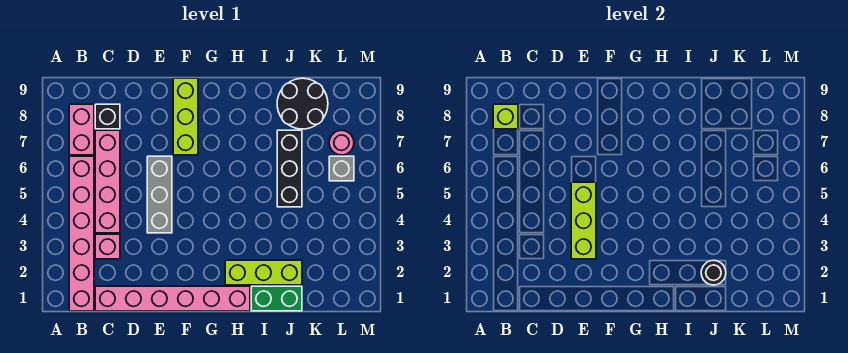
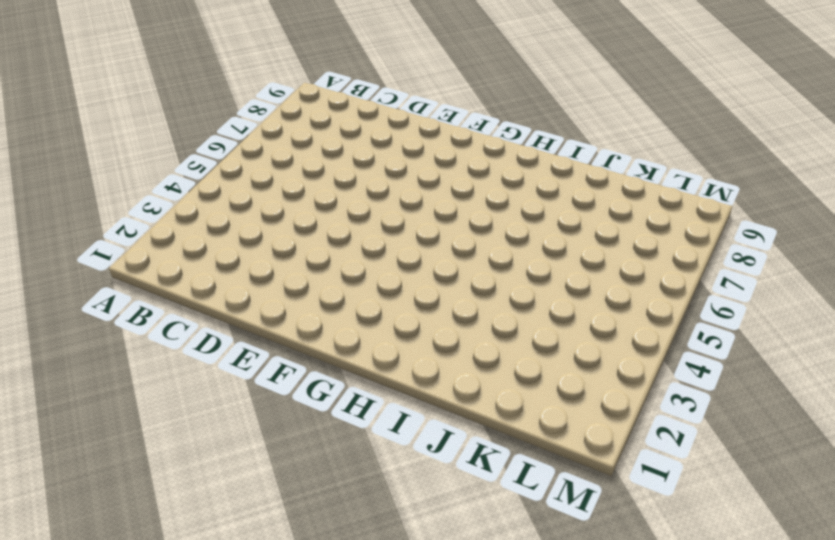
none -> pink 1x6 brick [69,156,94,311]
none -> pink 1x2 brick [69,104,94,155]
none -> pink 1x6 brick [95,286,250,311]

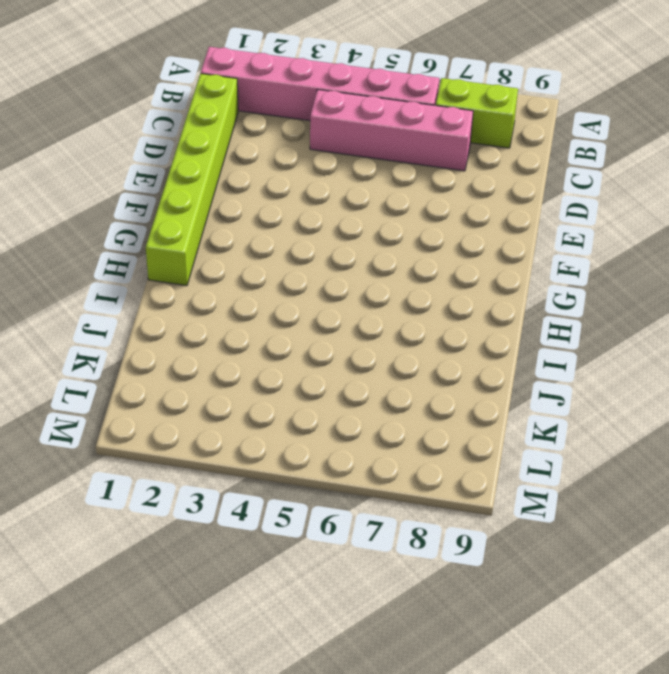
lime 1x2 brick [436,78,518,148] -> pink 1x2 brick [69,104,94,155]
lime 1x6 brick [146,74,238,286] -> pink 1x6 brick [95,286,250,311]
none -> pink 1x1 brick [95,234,120,259]
none -> black 1x1 brick [95,104,120,129]
none -> grey 1x3 brick [147,156,172,233]

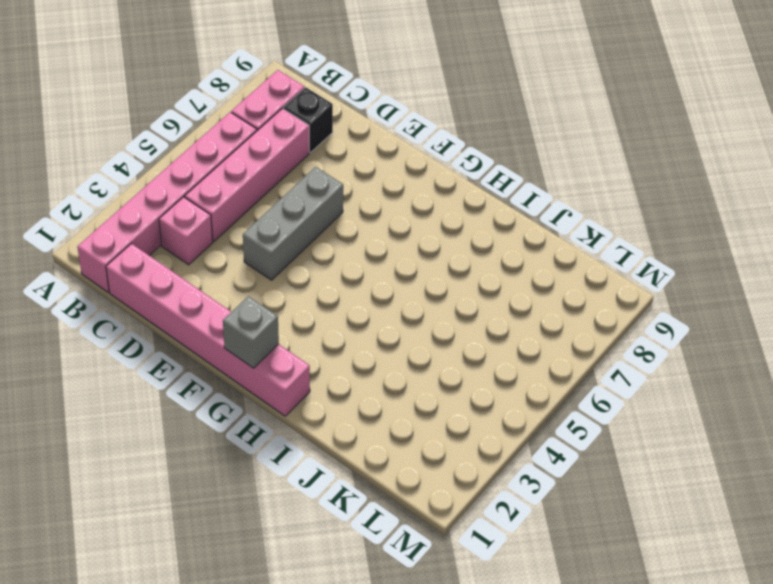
grey 1x1 brick [223,296,279,368] -> grey 1x1 brick moved to [329,156,354,181]
none -> lime 1x3 brick [173,78,198,155]
none -> lime 1x3 brick [225,260,302,285]
none -> green 1x2 brick [251,286,302,311]

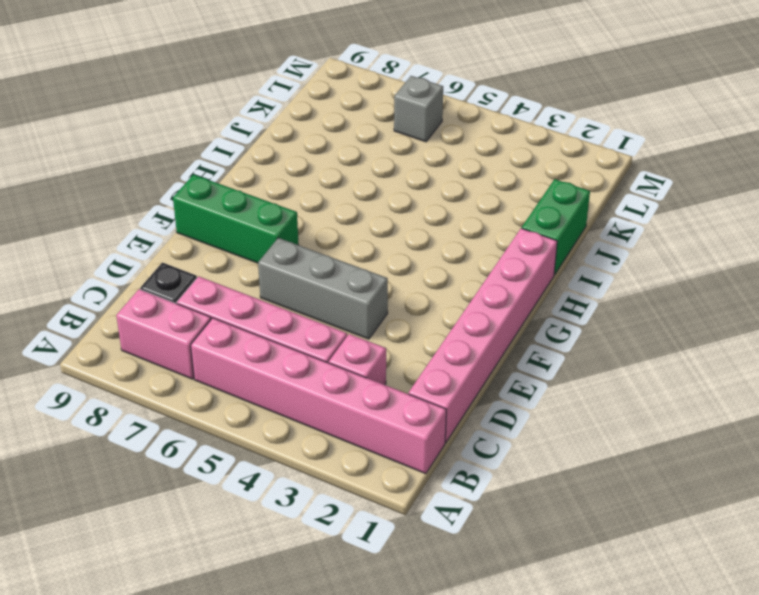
green 1x3 brick [173,175,299,263] -> lime 1x3 brick [173,78,198,155]
none -> lime 1x3 brick [225,260,302,285]
none -> black 1x3 brick [277,130,302,207]
none -> black 2x2 round brick [277,78,328,129]

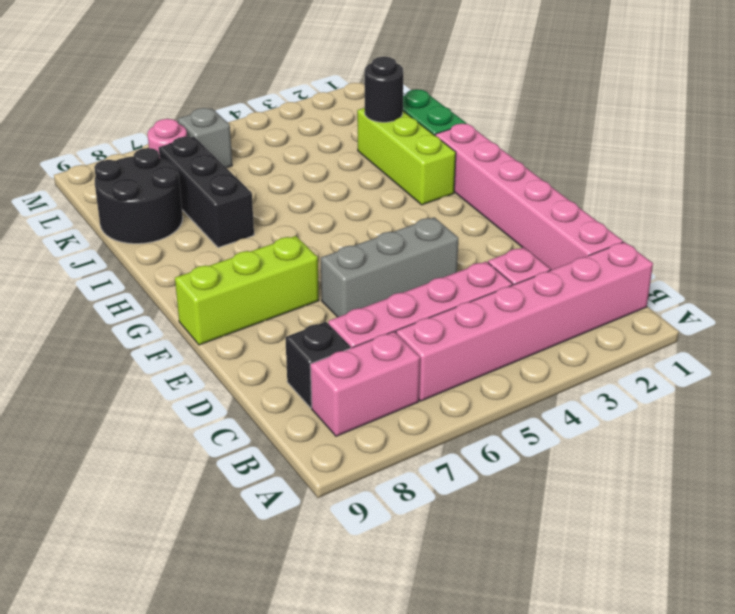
black 1x3 brick [159,137,254,248] -> black 1x3 brick turned to [277,130,302,207]
none -> lime 1x1 brick [493,104,518,129]
none -> lime 1x3 brick [571,182,596,259]

